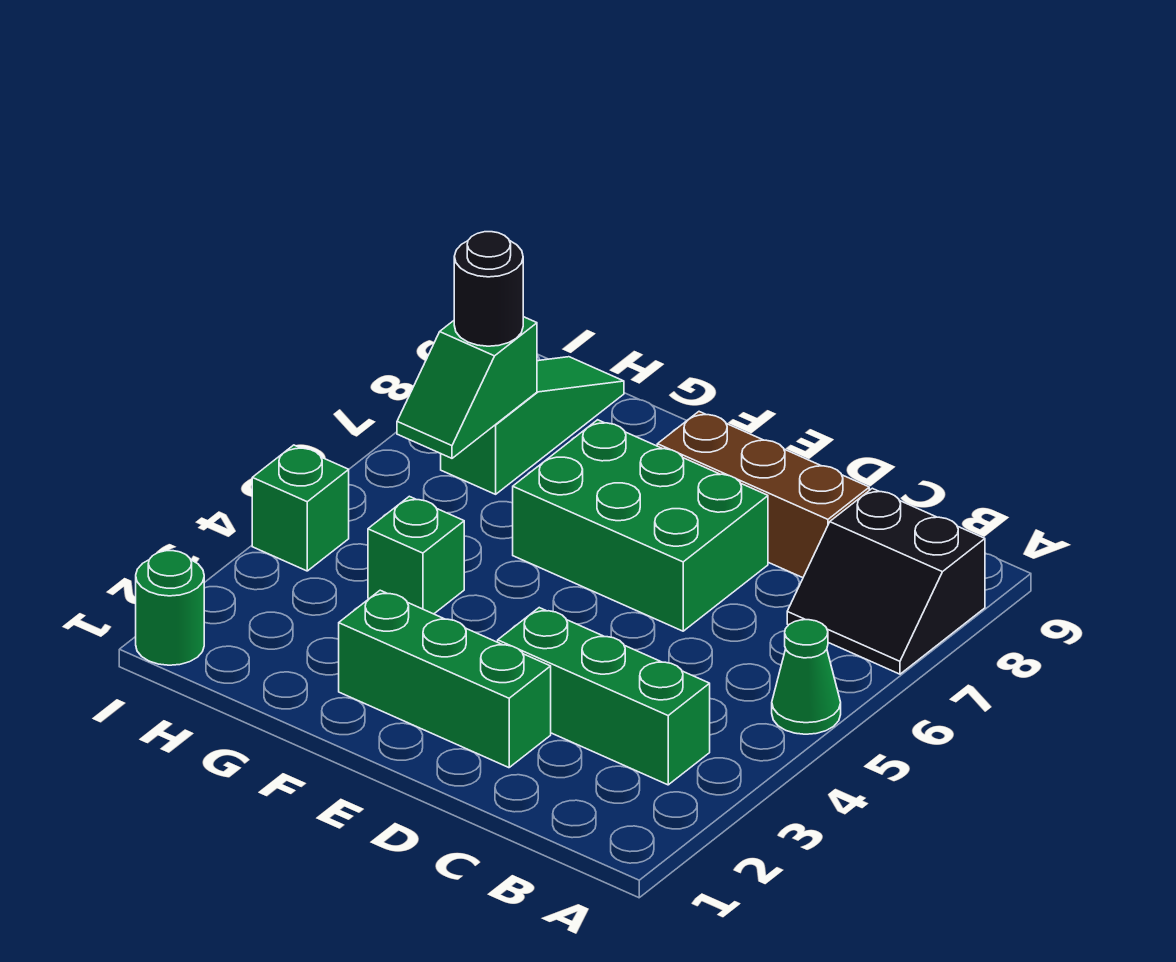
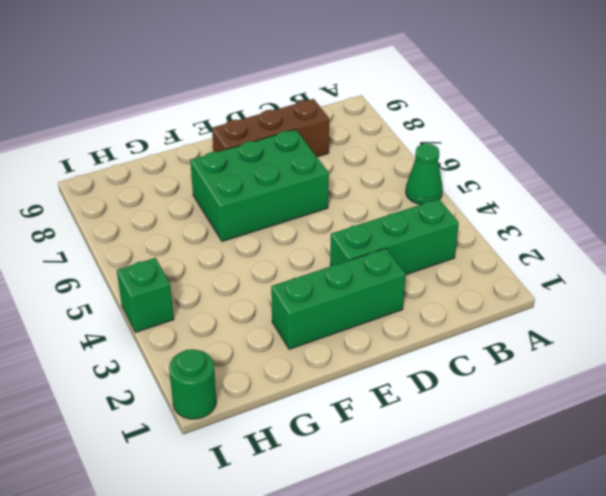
none -> black 2x2 slope [787,488,985,674]
none -> green 1x1 brick [368,496,464,614]
none -> green 1x3 slope [441,357,624,494]

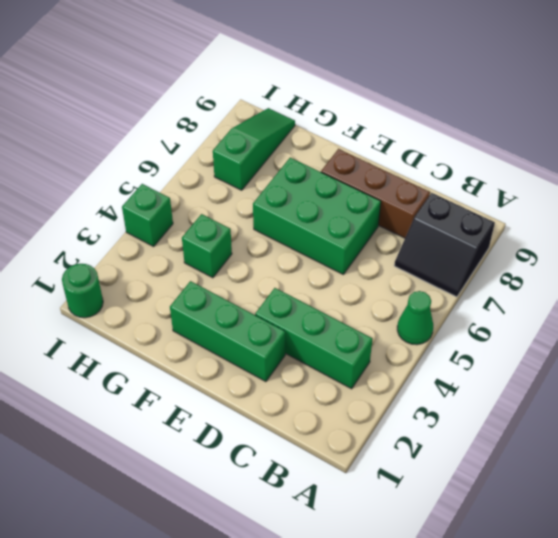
none -> green 1x2 slope [397,317,537,458]
none -> black 1x1 round brick [454,232,523,346]

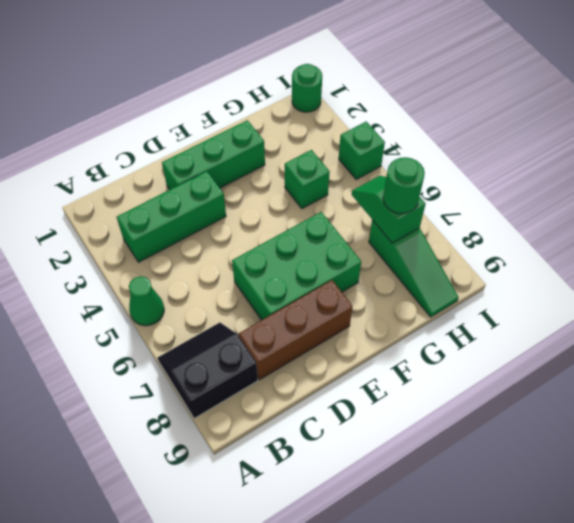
green 1x1 round brick [383,157,425,214] -> black 1x1 round brick [454,232,523,346]

